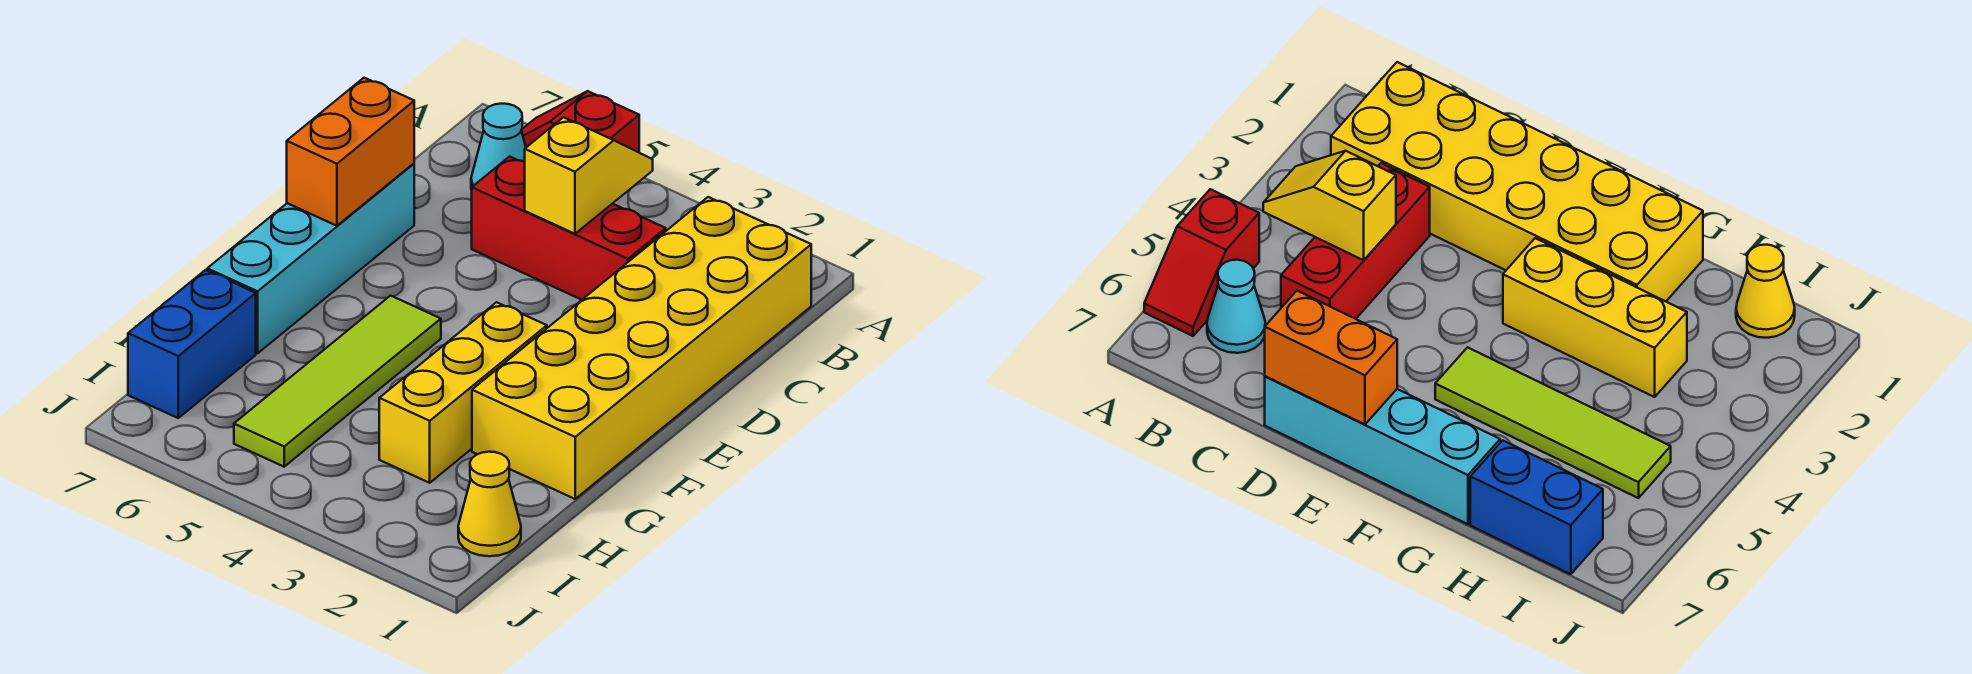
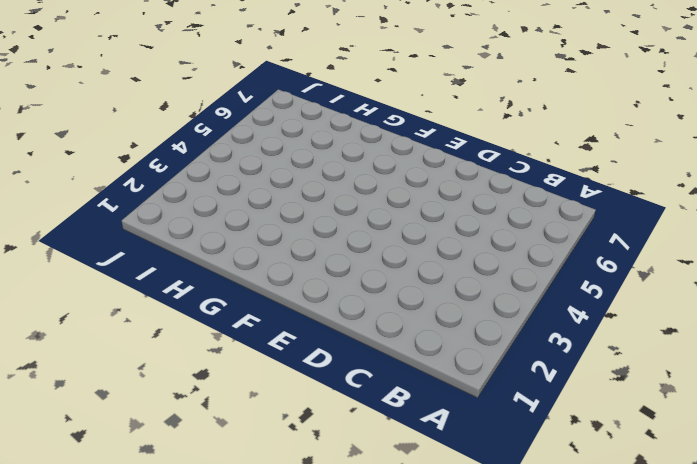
none -> red 1x2 slope [521,91,639,152]
none -> yellow 2x6 brick [472,197,811,499]

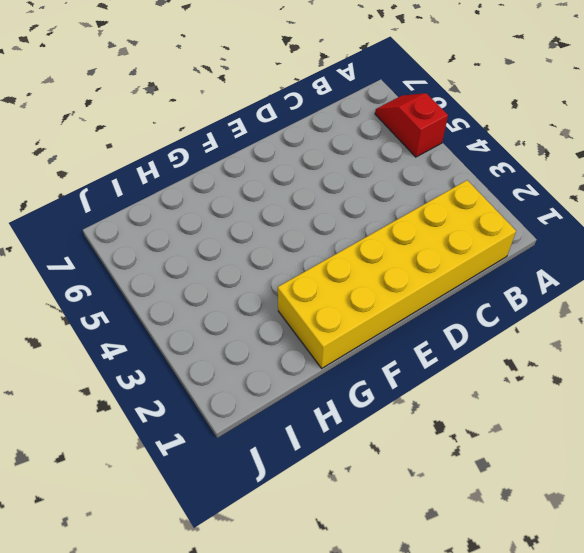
none -> cyan 1x1 cone [471,104,526,190]
none -> red 1x3 brick [472,157,666,300]

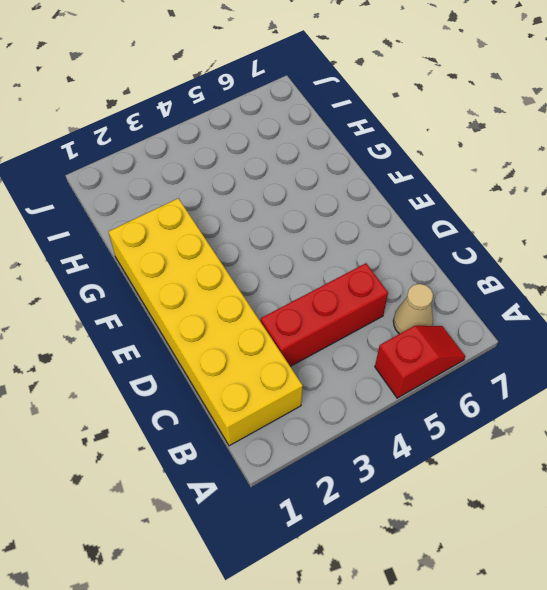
tan 1x1 cone [393,284,433,334] -> cyan 1x1 cone [471,104,526,190]
none -> cyan 1x4 brick [207,163,414,353]
none -> yellow 1x3 brick [379,302,547,483]

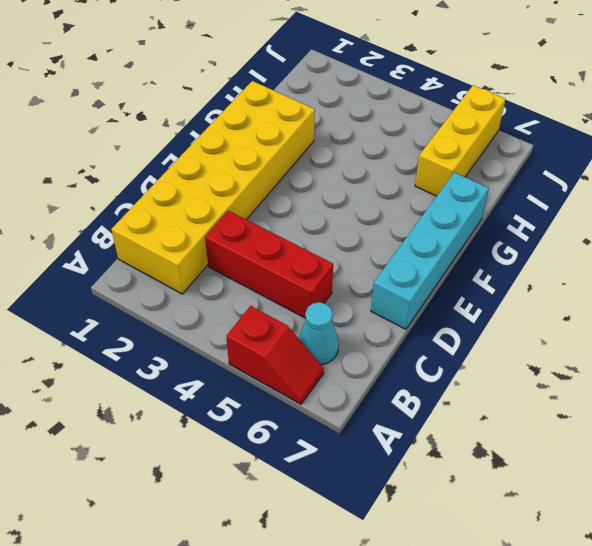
yellow 1x3 brick [415,85,505,196] -> yellow 1x3 brick moved to [379,302,547,483]
none -> lime 1x4 tile [234,296,441,467]
none -> blue 1x2 brick [128,270,256,418]

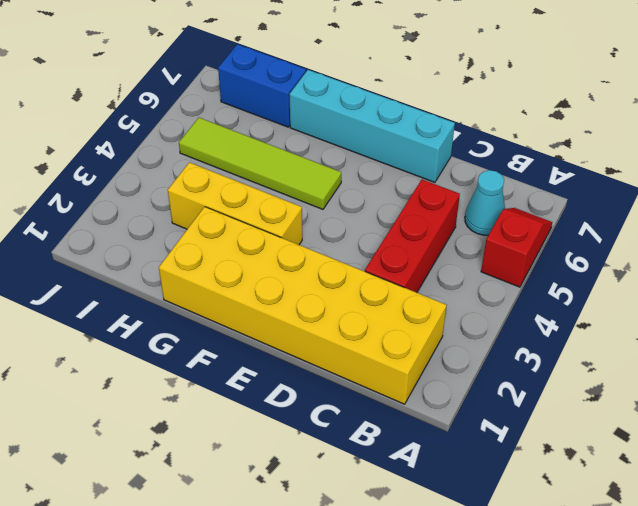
none -> yellow 1x1 cone [458,452,521,556]
none -> yellow 1x2 slope [525,117,653,234]

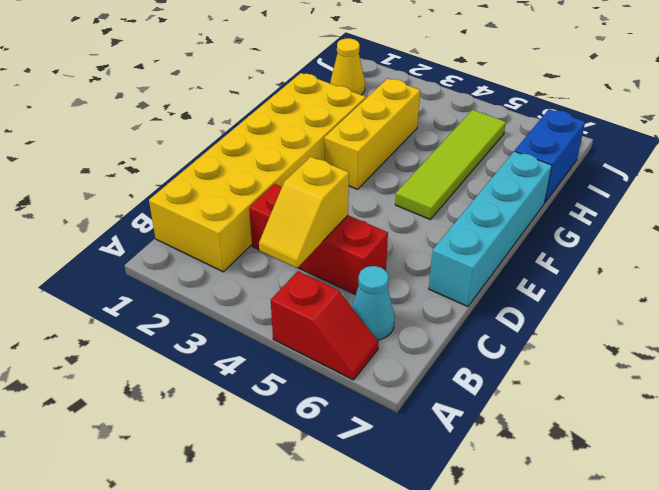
none -> orange 1x2 brick [287,78,414,226]

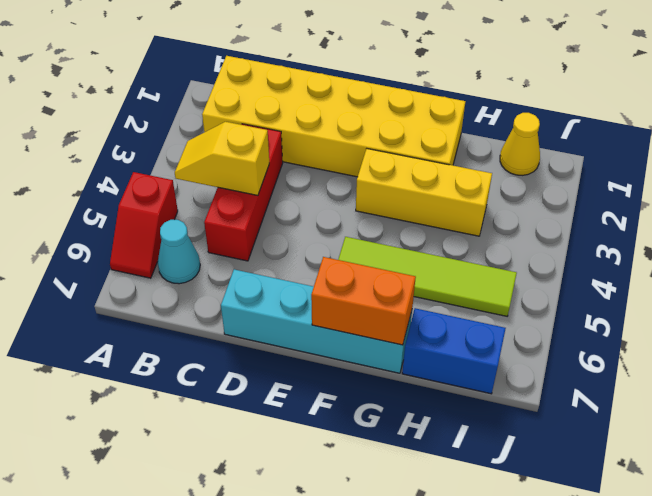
orange 1x2 brick [311,257,416,345] -> orange 1x2 brick moved to [287,78,414,226]

